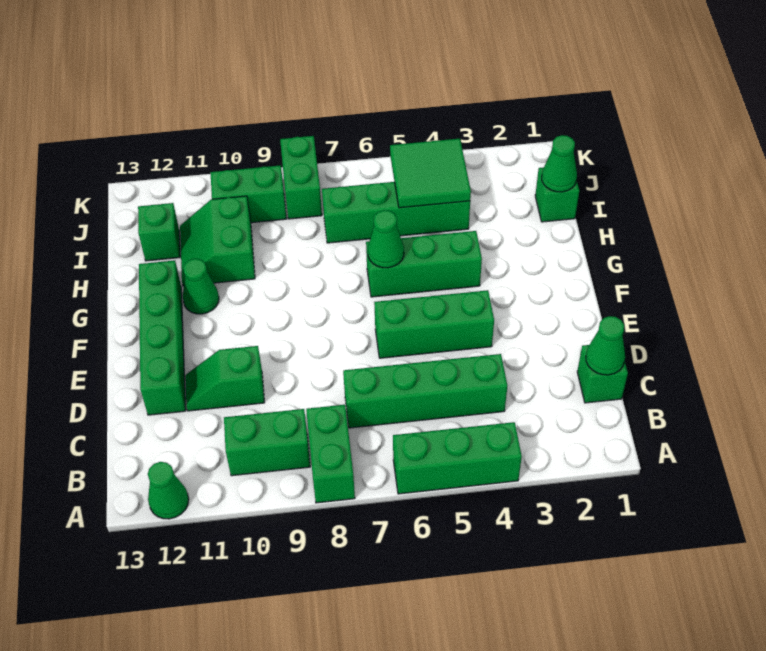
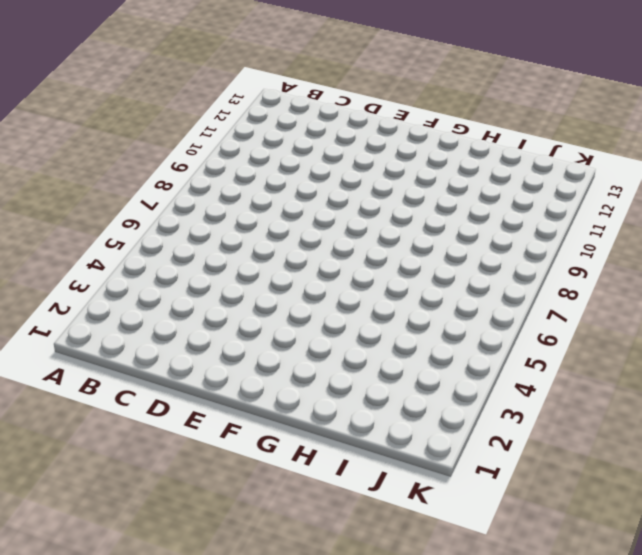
none -> green 1x3 brick [393,422,522,494]
none -> green 1x2 brick [306,405,355,503]
none -> green 1x1 cone [148,462,189,519]

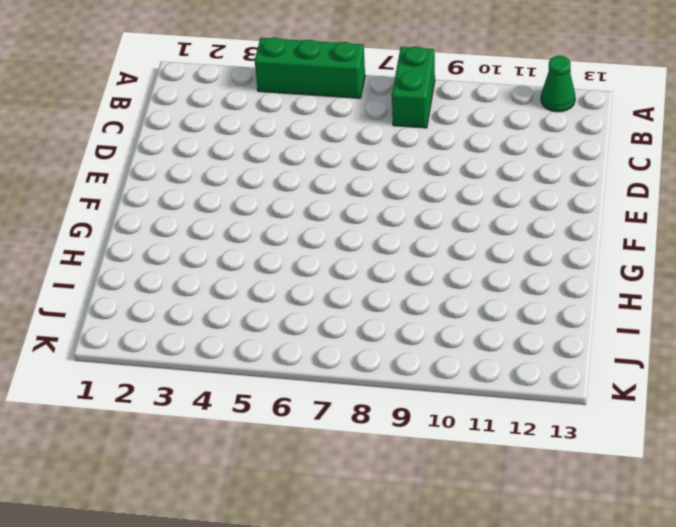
none -> green 1x2 brick [224,409,310,476]
none -> green 1x1 brick [577,345,628,403]
none -> green 1x4 brick [343,354,507,428]

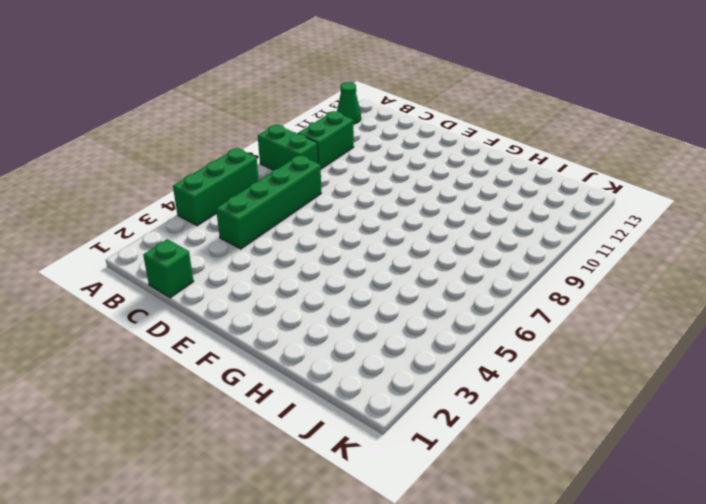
none -> green 1x2 slope [185,346,264,411]
none -> green 1x4 brick [139,261,186,415]
none -> green 1x3 brick [374,290,494,358]

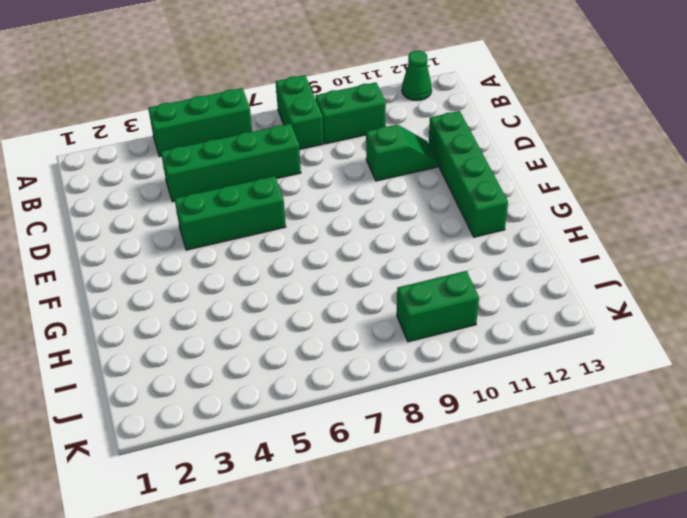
none -> green 1x1 brick [577,345,628,403]
none -> green 1x3 brick [366,231,482,297]
none -> green 1x1 cone [183,259,219,314]

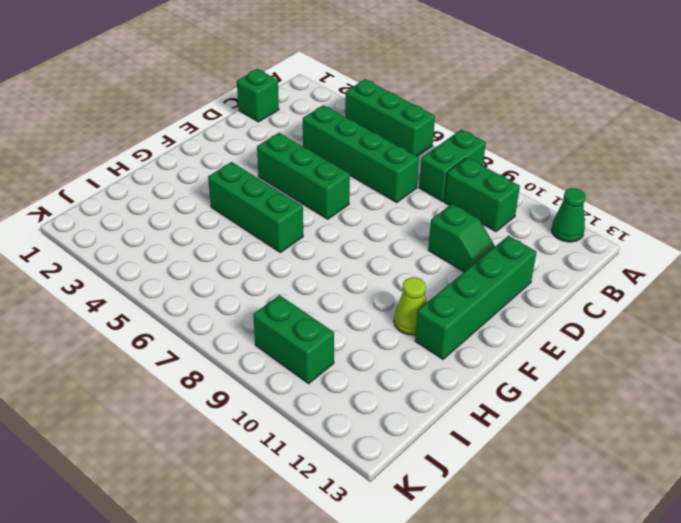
lime 1x1 cone [394,277,427,335] -> green 1x1 cone [183,259,219,314]
none -> green 2x2 slope [180,196,255,286]
none -> green 1x1 brick [535,167,579,222]
none -> green 1x4 brick [322,182,470,243]

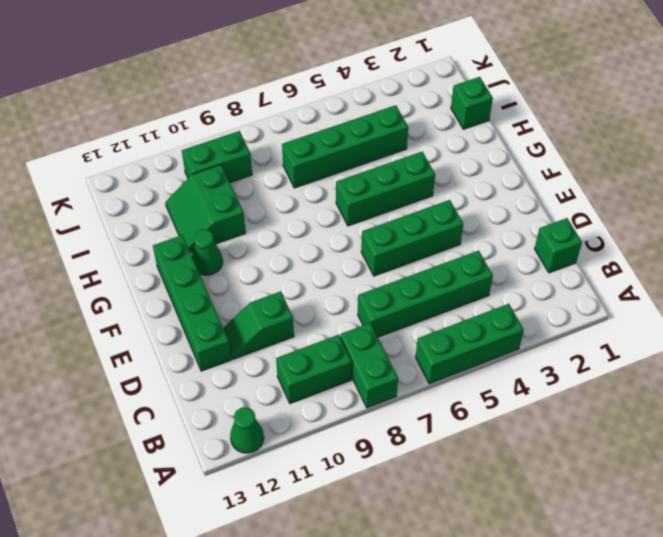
none -> green 1x1 brick [138,203,180,261]
none -> green 1x2 brick [280,136,322,219]
none -> green 1x1 cone [586,316,625,375]

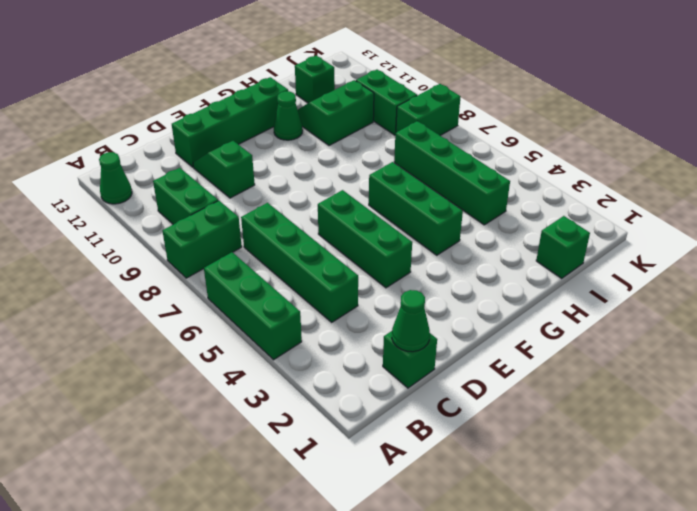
none -> green 1x1 cone [368,210,404,268]
none -> green 1x1 cone [542,135,577,192]
none -> green 2x2 tile [390,138,471,208]

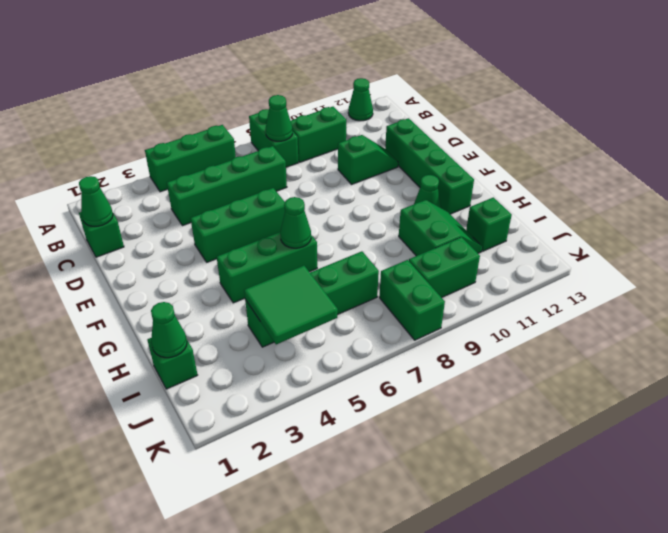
green 1x1 cone [266,95,293,141] -> none

